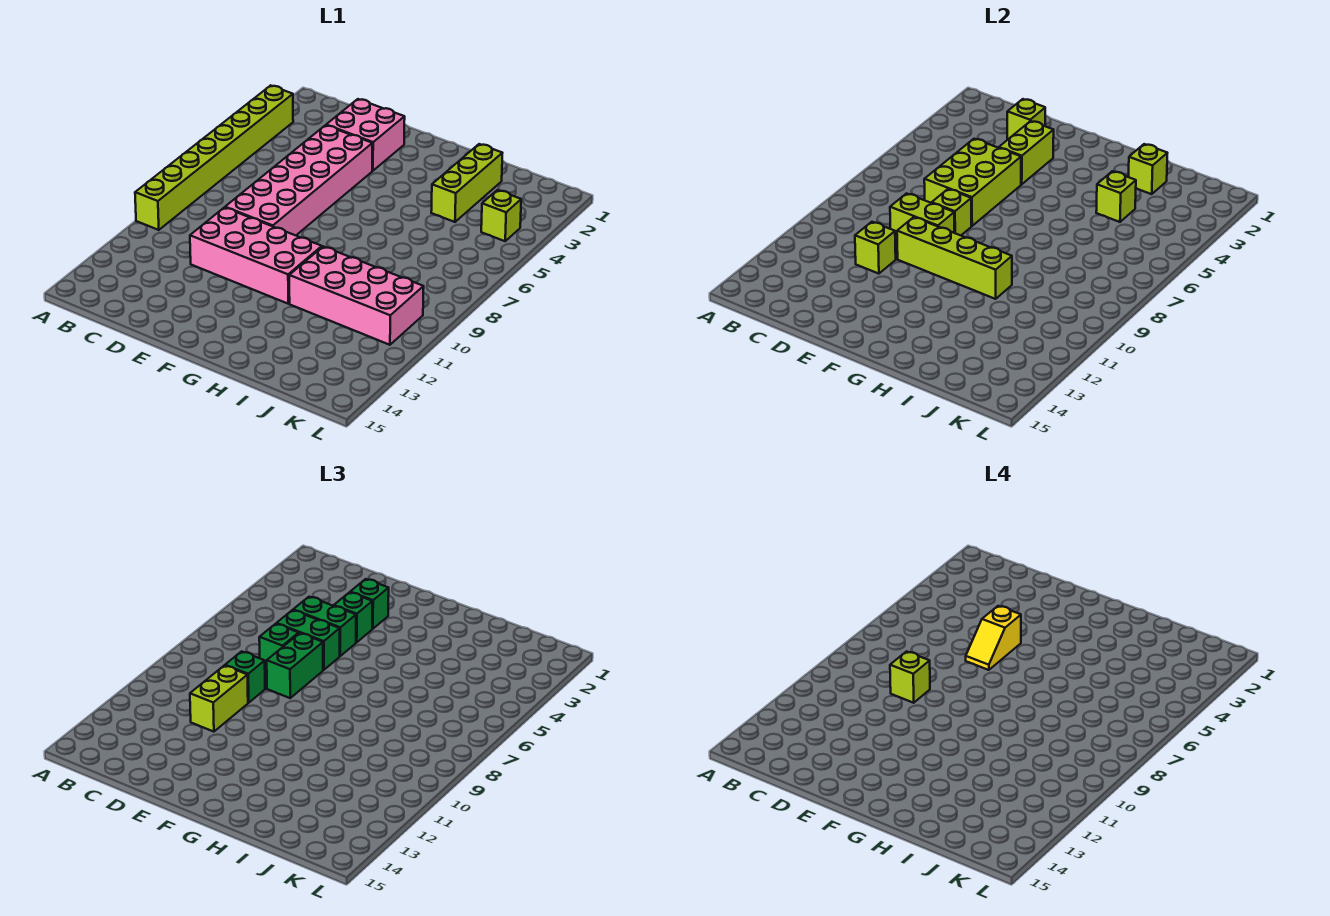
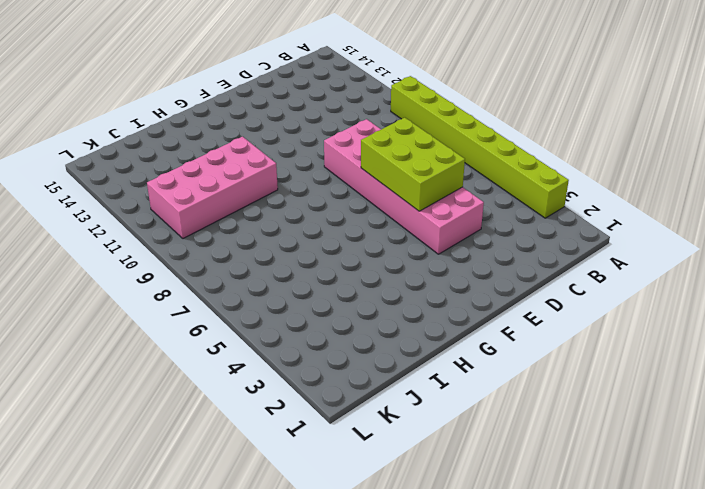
none -> pink 2x2 brick [326,99,405,171]
none -> pink 2x4 brick [190,207,322,304]
none -> lime 1x3 brick [431,144,502,222]

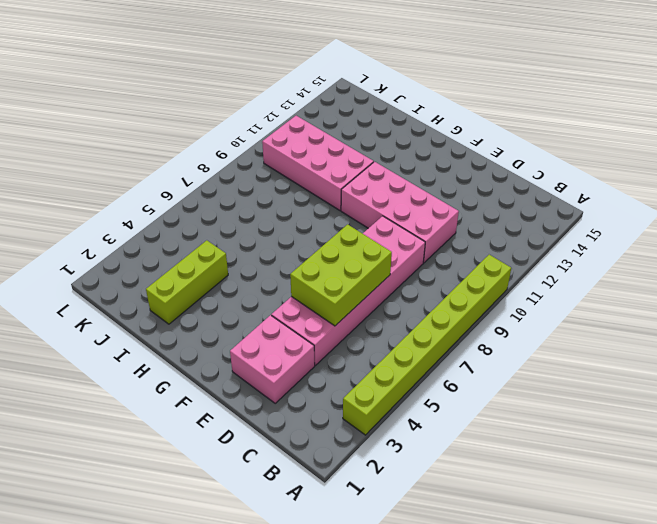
none -> lime 1x1 brick [481,190,521,241]
none -> lime 1x1 brick [1007,99,1045,140]
none -> lime 1x2 brick [890,193,954,238]

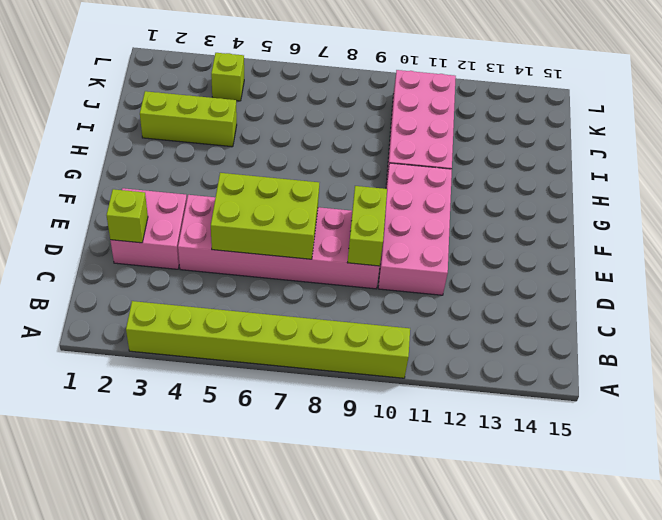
none -> lime 1x1 brick [855,222,896,274]
none -> lime 1x2 brick [999,121,1054,184]
none -> lime 1x1 brick [932,189,971,235]

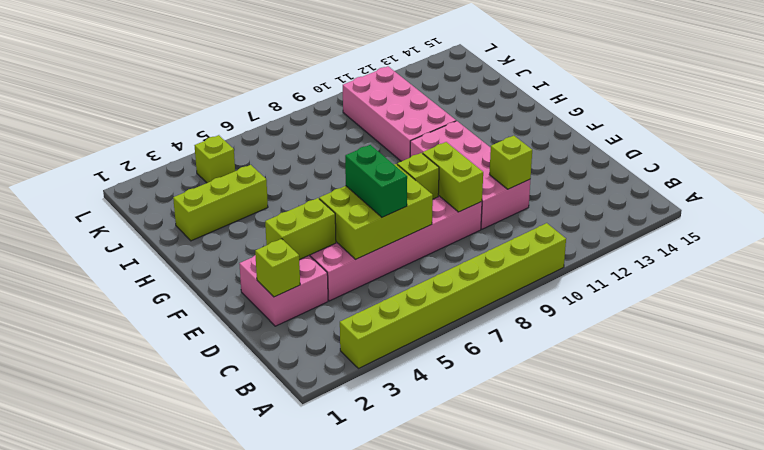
none -> lime 1x4 brick [897,217,1012,299]
none -> lime 1x1 brick [1128,144,1167,194]
none -> lime 1x1 brick [1096,171,1136,222]

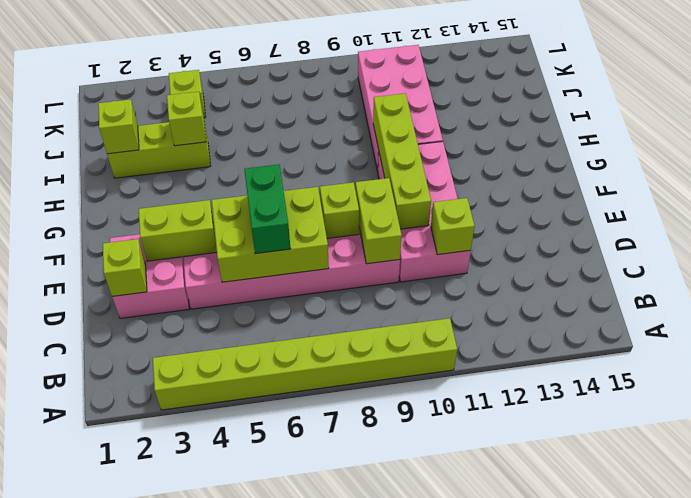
none -> green 1x2 brick [293,597,356,656]
none -> green 1x1 brick [259,624,299,668]
none -> green 1x1 brick [225,651,265,703]

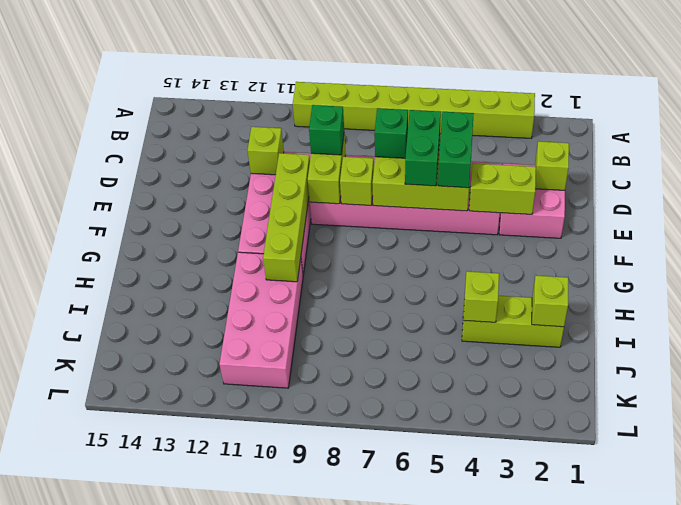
none -> lime 1x1 brick [481,190,521,241]
none -> lime 1x2 brick [190,665,248,732]
none -> green 1x1 brick [350,579,389,629]

